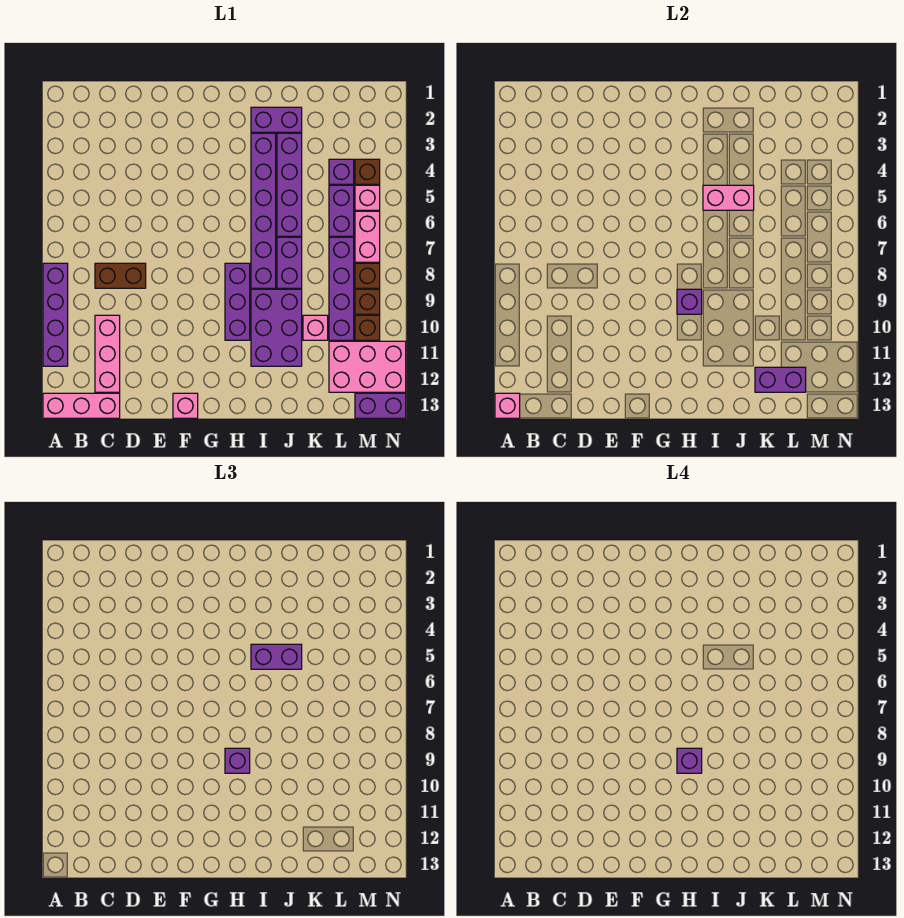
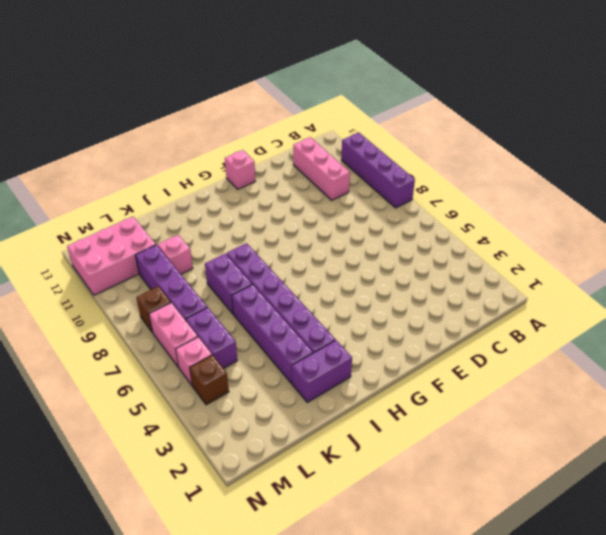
none -> pink 1x3 brick [43,393,120,418]
none -> brown 1x2 brick [95,263,146,288]
none -> purple 1x3 brick [225,263,250,340]
none -> purple 2x3 brick [251,289,302,366]

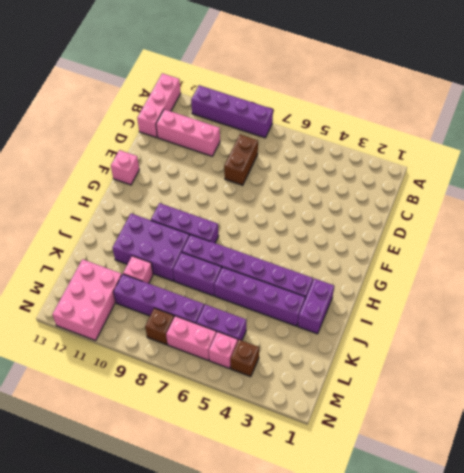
none -> purple 1x1 brick [329,159,354,184]
none -> brown 1x1 brick [355,289,380,314]
none -> brown 1x1 brick [355,315,380,340]
none -> purple 1x2 brick [355,393,406,418]

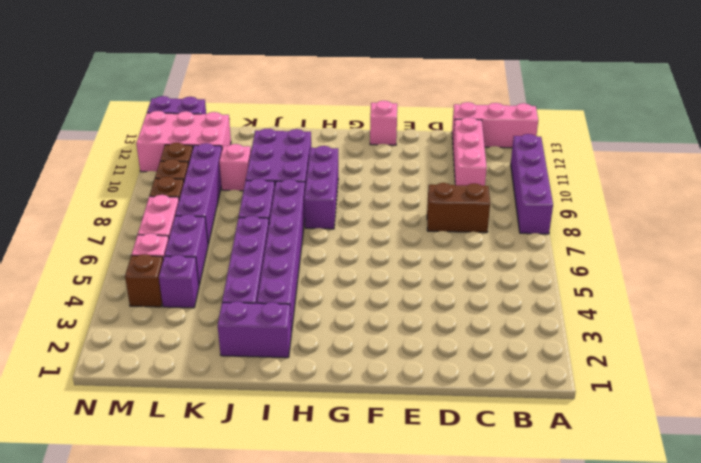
none -> pink 1x1 brick [495,393,520,418]
none -> purple 1x1 brick [677,289,702,314]
none -> pink 1x2 brick [703,185,754,210]
none -> purple 1x2 brick [755,367,806,392]

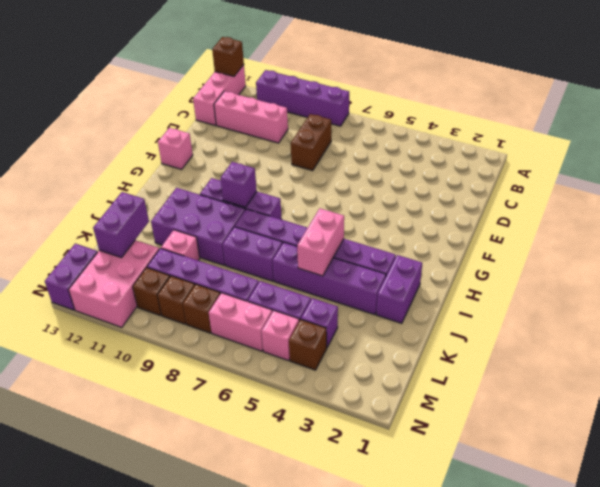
brown 1x1 brick [212,37,244,76] -> pink 1x1 brick [495,393,520,418]
none -> purple 1x1 brick [225,748,250,773]
none -> purple 1x2 brick [251,644,302,669]
none -> purple 1x1 brick [677,748,702,773]

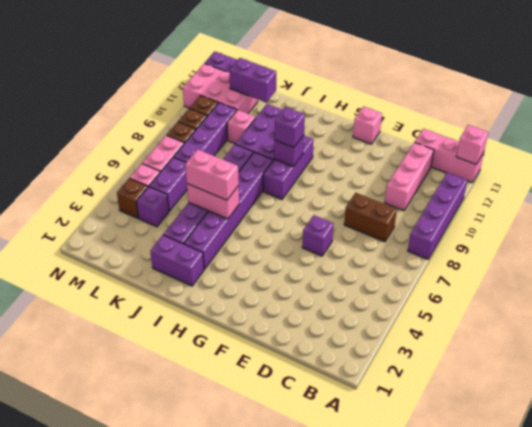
purple 1x1 brick [302,215,334,256] -> purple 1x1 brick moved to [677,748,702,773]
pink 1x2 brick [185,149,239,200] -> purple 1x2 brick [251,644,302,669]

